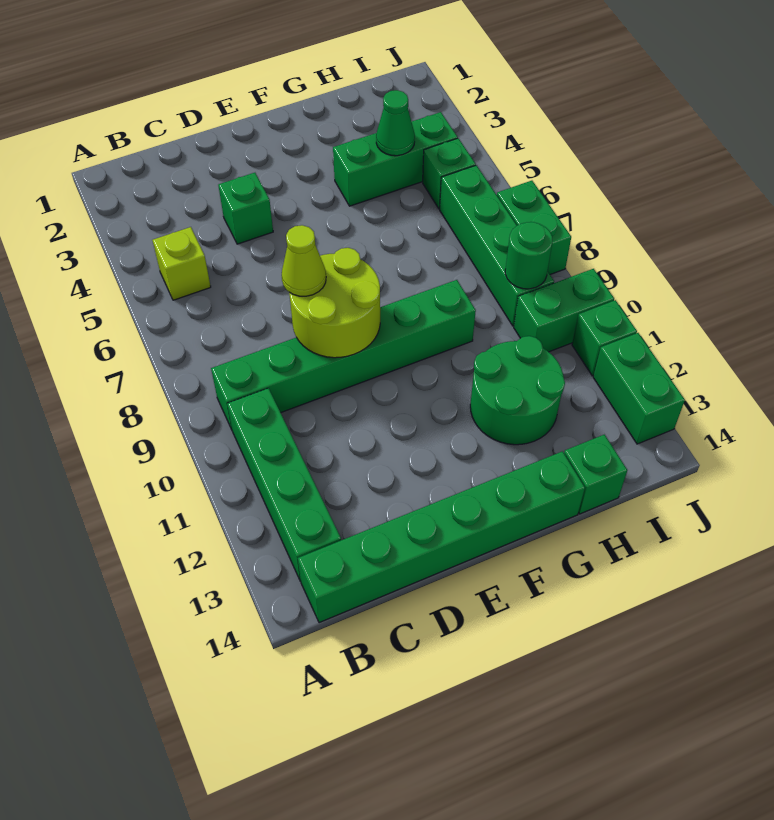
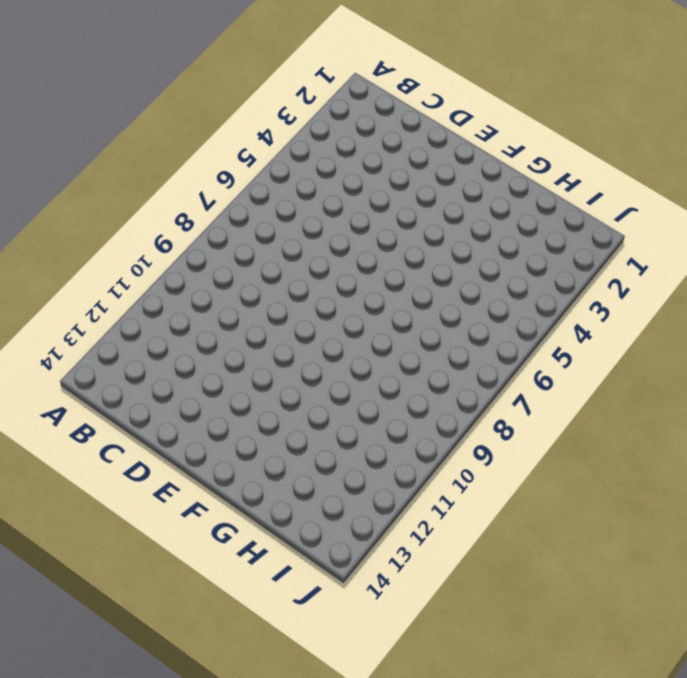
none -> lime 1x1 brick [153,227,211,300]
none -> green 1x6 brick [211,280,476,429]
none -> green 1x4 brick [227,388,341,581]

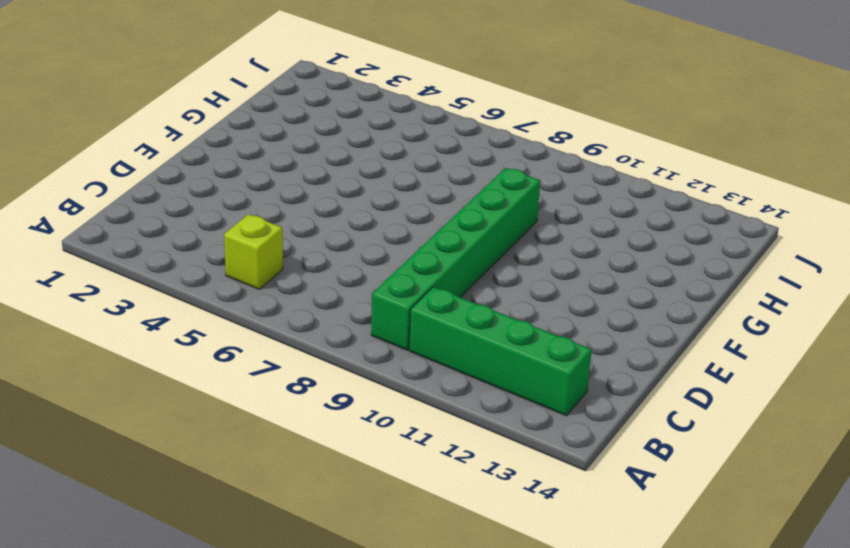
none -> green 1x6 brick [298,451,585,623]
none -> green 1x1 brick [218,173,273,244]
none -> green 1x3 brick [333,112,458,206]

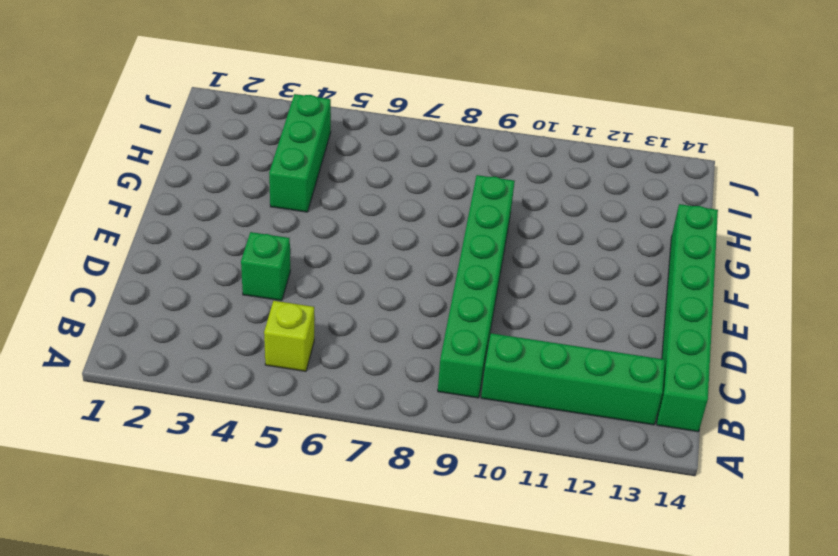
none -> green 2x2 round brick [470,336,565,445]
none -> green 1x1 brick [564,435,627,514]
none -> green 1x1 brick [423,138,476,209]

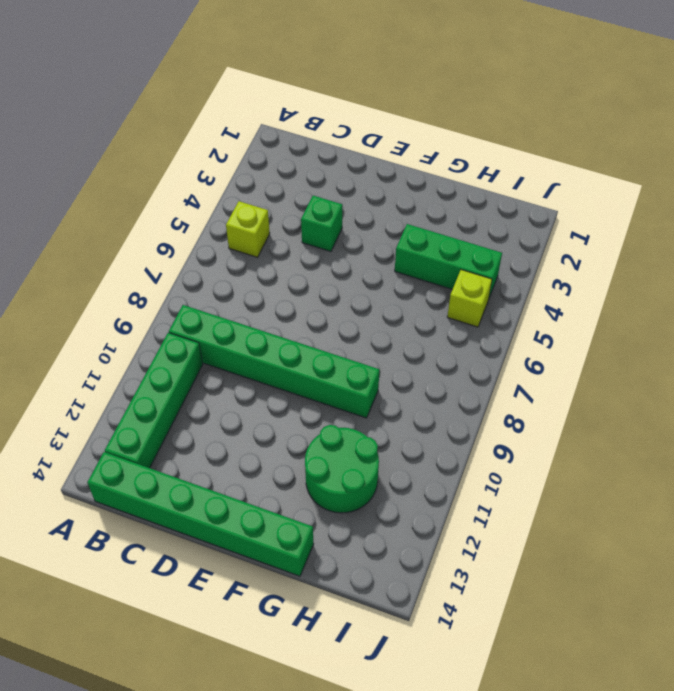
lime 1x1 brick [447,270,492,327] -> green 1x1 brick [423,138,476,209]
none -> green 1x1 brick [564,435,627,514]
none -> green 1x4 brick [440,165,554,326]
none -> green 1x2 brick [514,269,614,352]

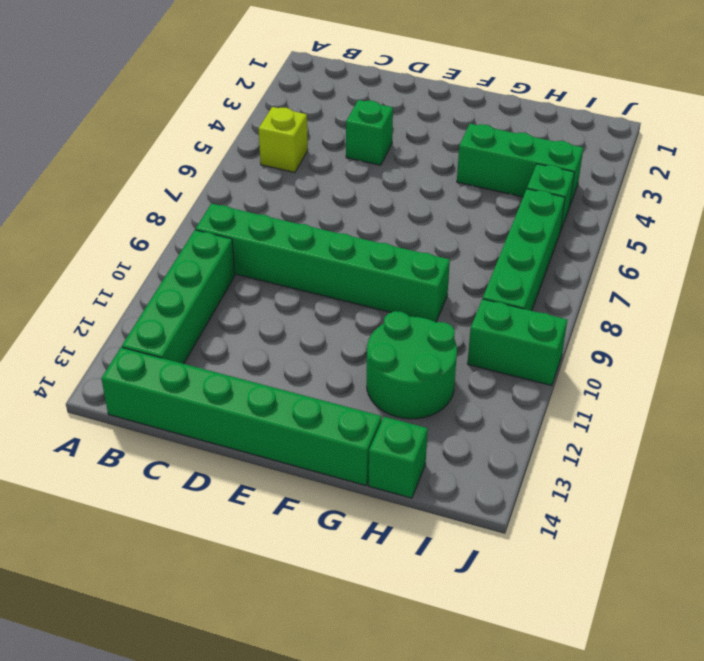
none -> green 1x2 brick [497,181,571,275]
none -> green 1x1 brick [572,300,637,376]
none -> green 1x2 brick [593,333,685,444]

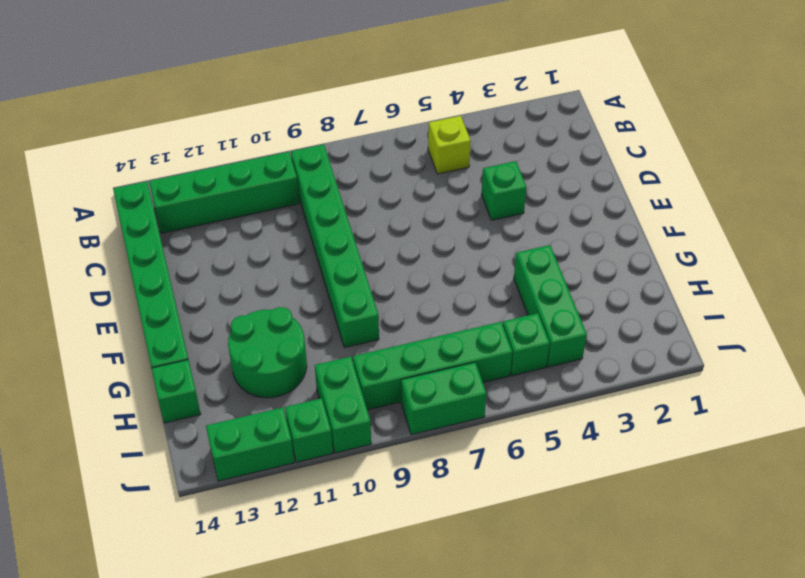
none -> lime 2x2 round brick [289,248,380,358]
none -> green 1x1 cone [376,90,415,156]
none -> green 1x1 round brick [505,222,553,289]

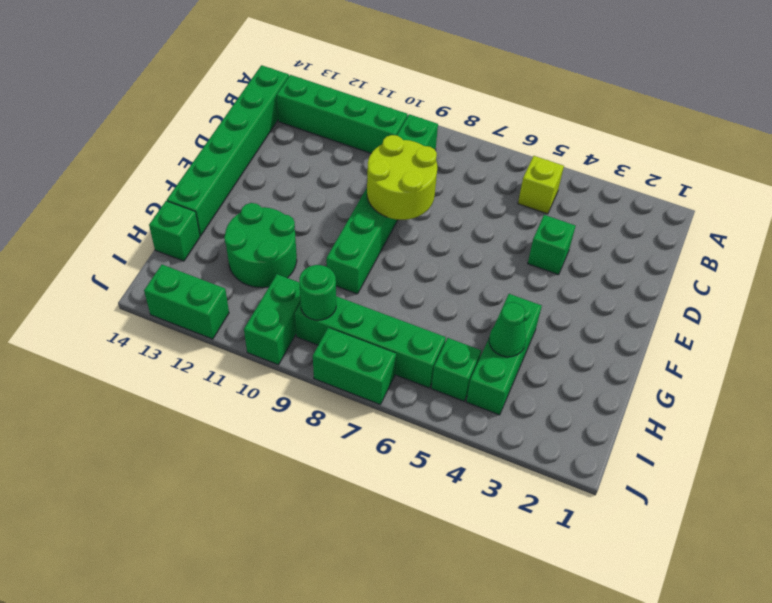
none -> green 1x1 brick [572,300,637,376]
none -> lime 1x1 cone [282,225,326,296]

